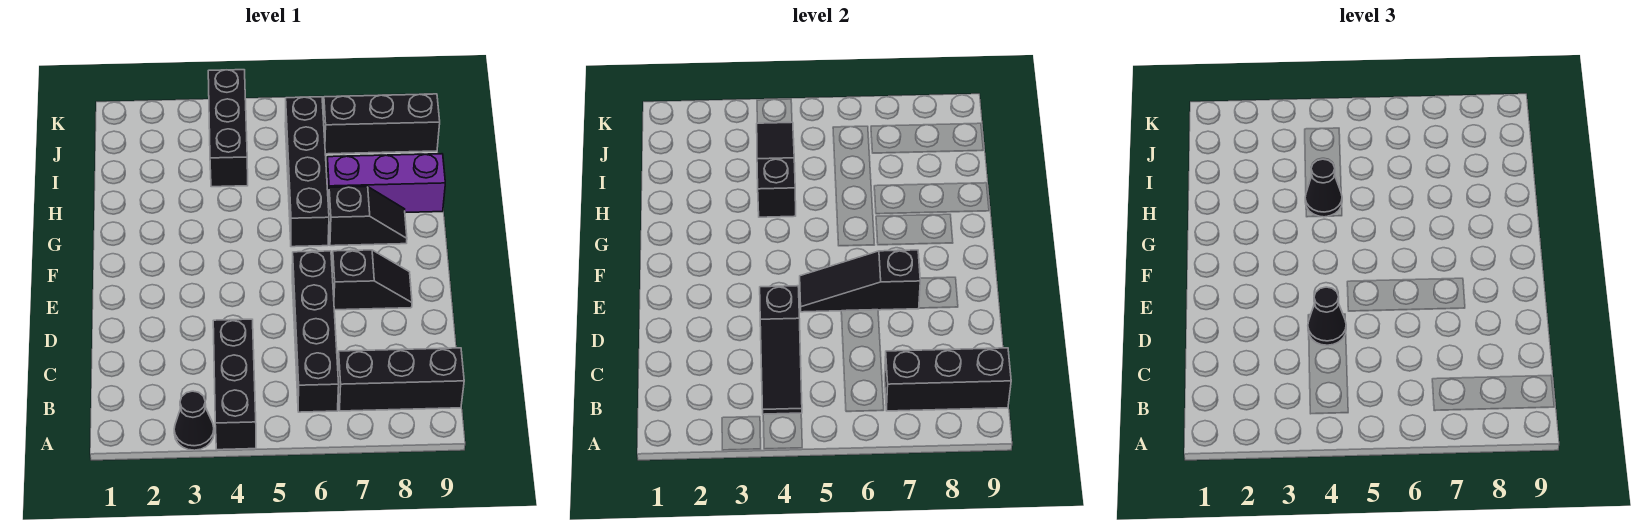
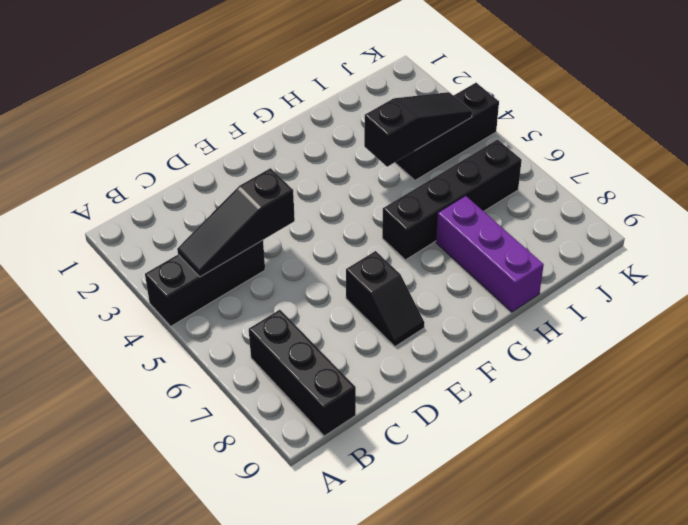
none -> black 1x1 cone [174,391,214,450]
none -> black 1x4 brick [292,251,339,412]
none -> black 1x2 slope [329,187,407,246]

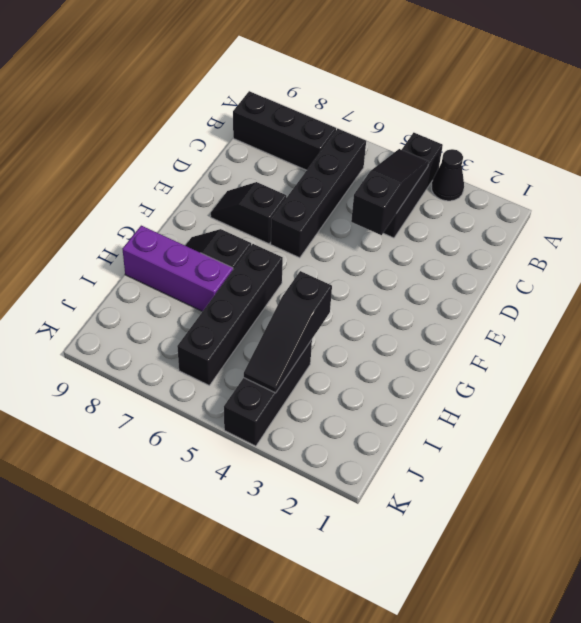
none -> black 1x3 brick [323,94,440,154]
none -> black 1x3 brick [885,348,1011,411]
none -> black 1x3 slope [800,250,920,312]

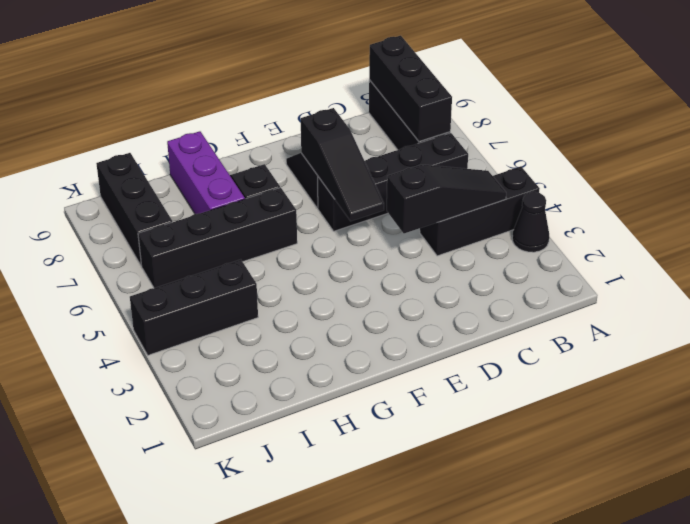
none -> black 1x3 slope [757,122,796,217]
none -> black 1x1 cone [1308,287,1346,345]
none -> black 1x1 cone [1305,159,1342,217]

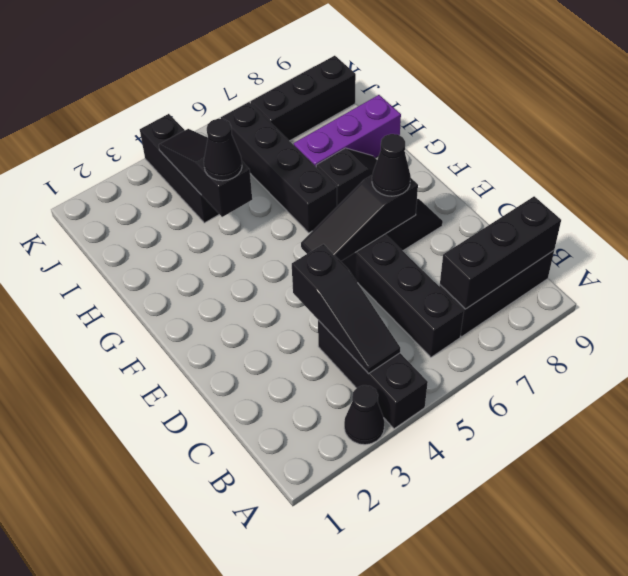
black 1x1 cone [372,134,411,196] -> black 1x1 cone moved to [1308,287,1346,345]

